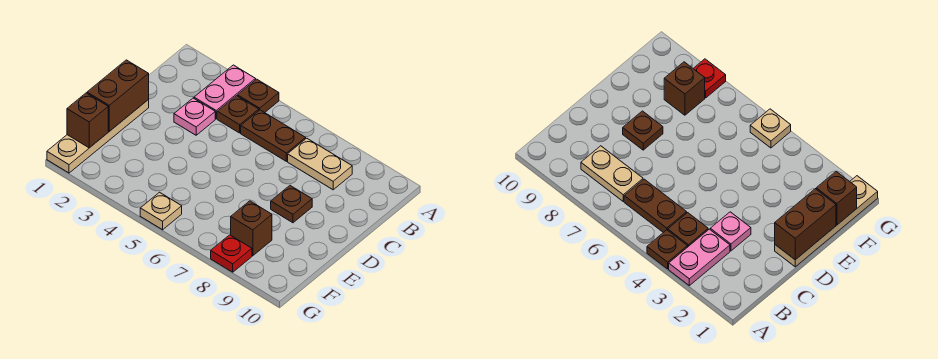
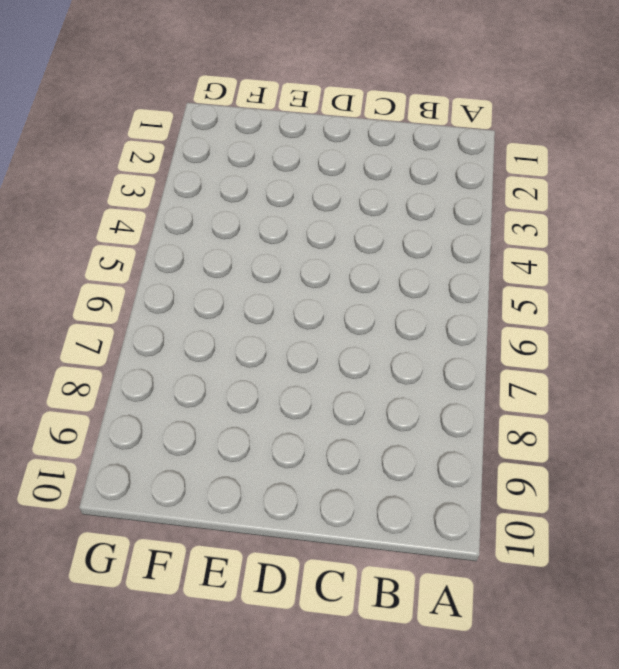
none -> pink 1x2 plate [194,65,256,119]
none -> brown 1x1 plate [238,79,279,113]
none -> brown 1x1 plate [217,96,259,133]

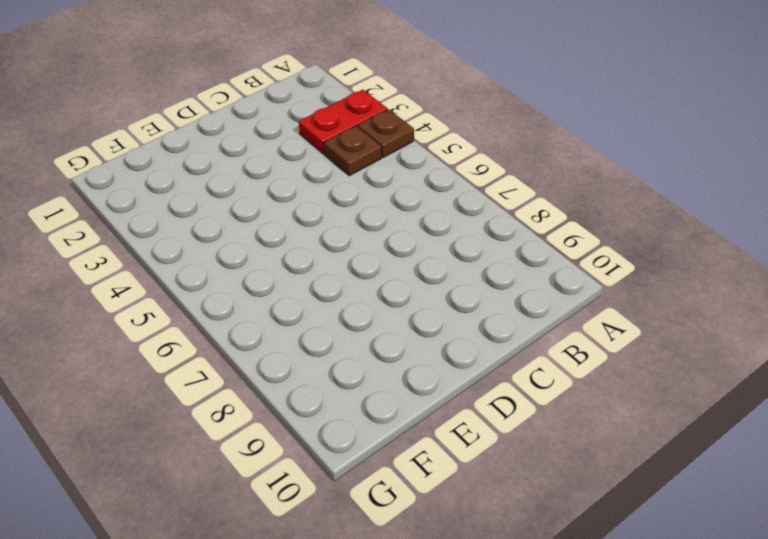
red 1x2 plate [299,90,387,154] -> pink 1x2 plate [194,65,256,119]
none -> brown 1x2 plate [241,110,306,161]
none -> tan 1x2 plate [288,138,352,190]
none -> pink 1x1 plate [174,98,215,135]

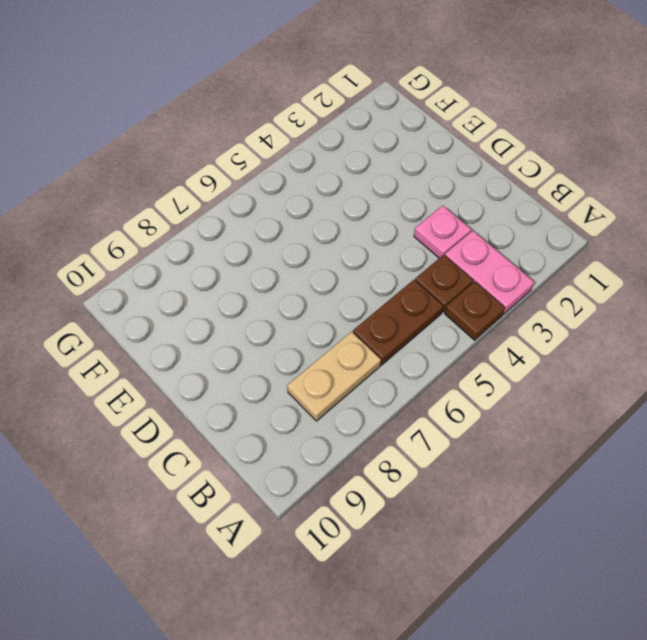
none -> tan 1x4 plate [47,100,149,173]
none -> brown 1x1 plate [271,186,312,223]
none -> brown 1x1 brick [231,201,272,256]

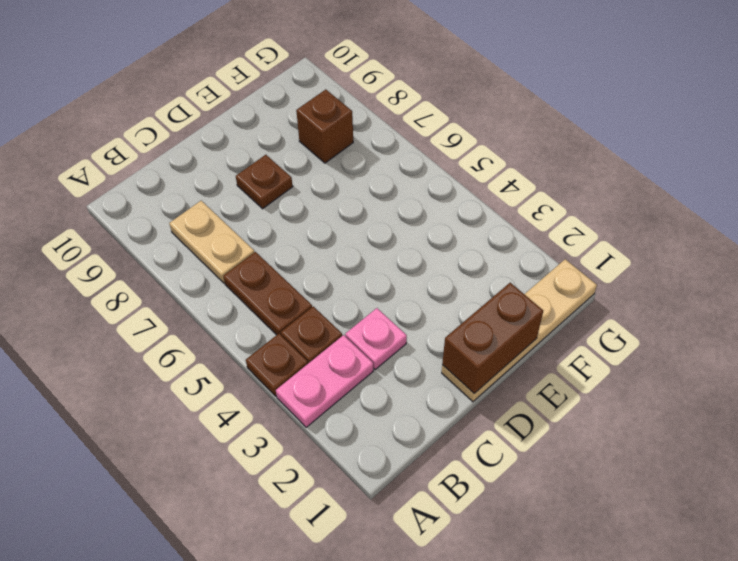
none -> tan 1x1 plate [140,192,182,230]
none -> red 1x1 plate [211,235,252,272]
none -> brown 1x1 brick [67,93,108,148]

